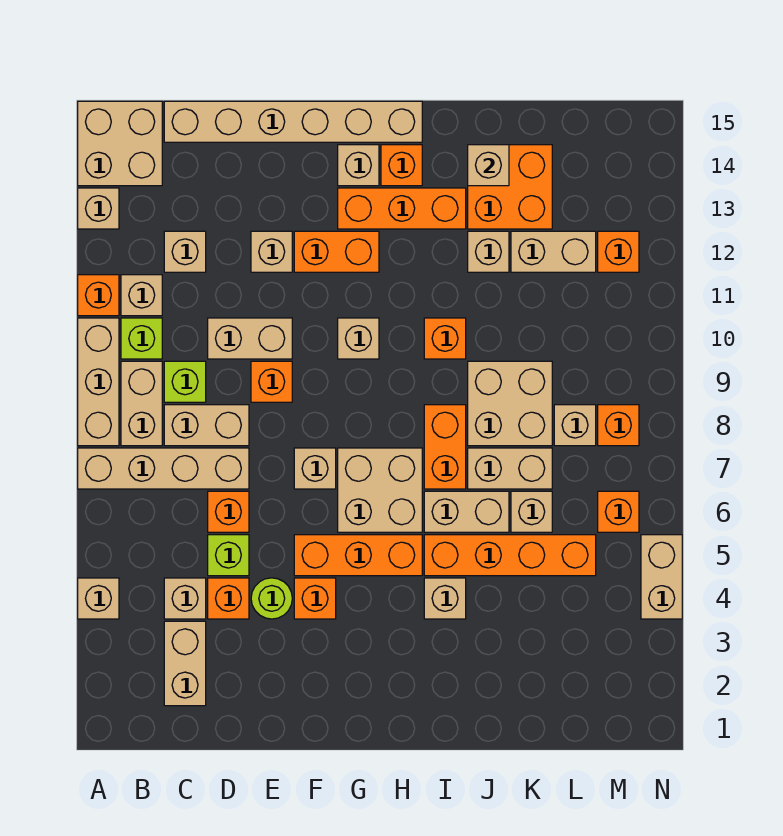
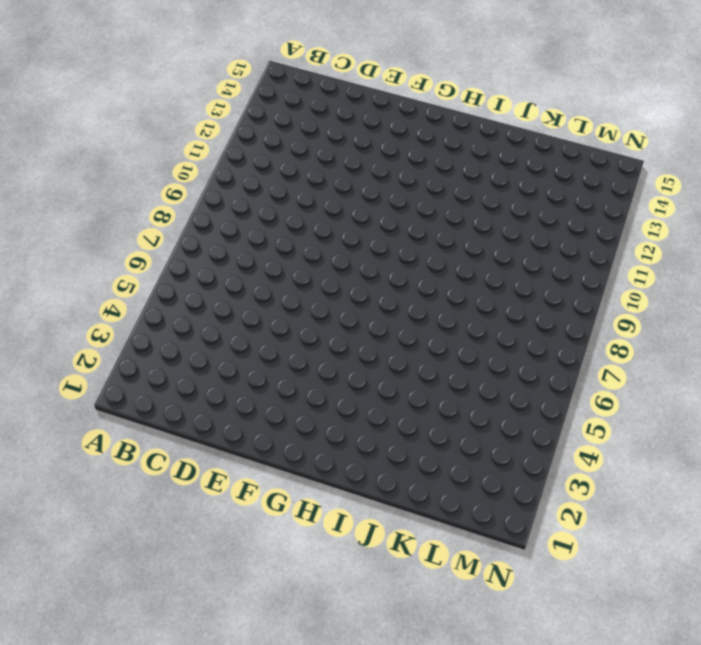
none -> tan 1x1 brick [78,578,119,619]
none -> tan 1x4 brick [78,448,249,489]
none -> tan 1x3 brick [78,318,119,446]
none -> orange 1x1 brick [78,275,119,316]

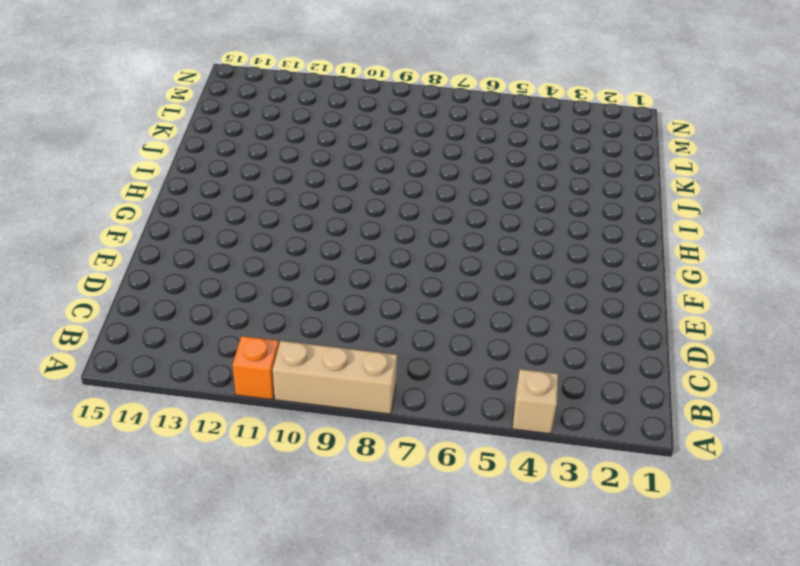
none -> tan 1x4 brick [78,448,249,489]
none -> tan 1x1 brick [78,188,119,229]
none -> tan 2x2 brick [78,101,162,186]
none -> tan 1x2 brick [121,361,162,446]

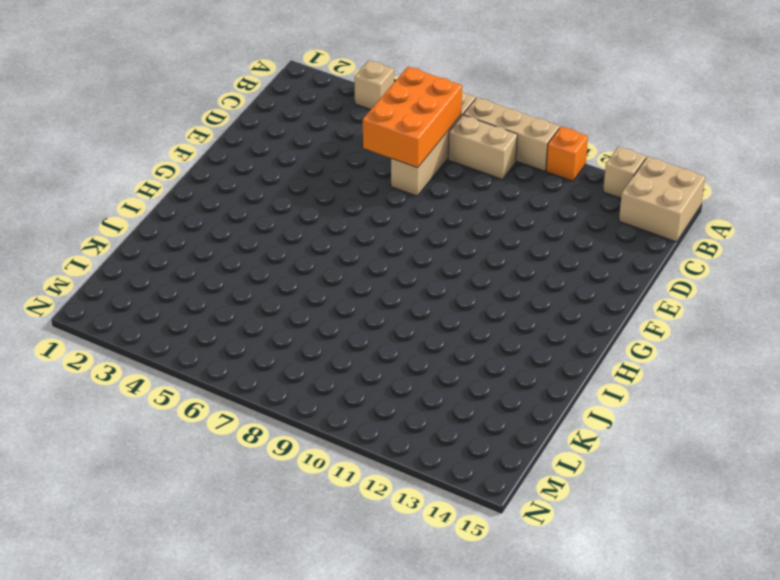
orange 2x3 brick [363,67,462,168] -> none
none -> lime 1x1 brick [121,318,162,359]
none -> tan 1x1 brick [121,275,162,316]
none -> tan 1x2 brick [164,621,206,706]
none -> tan 1x1 brick [164,578,206,619]

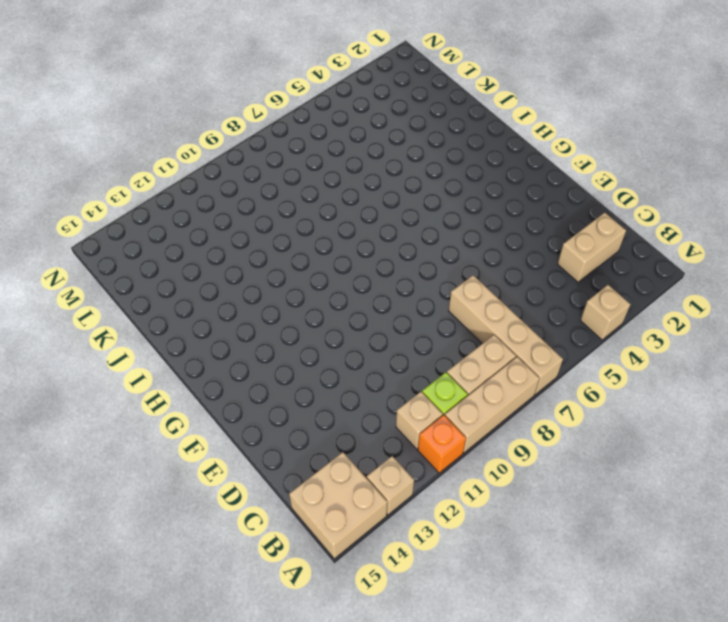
none -> tan 1x1 brick [164,578,206,619]
none -> tan 1x2 brick [164,405,249,446]
none -> lime 1x1 brick [164,361,206,402]
none -> tan 1x1 brick [164,231,206,272]

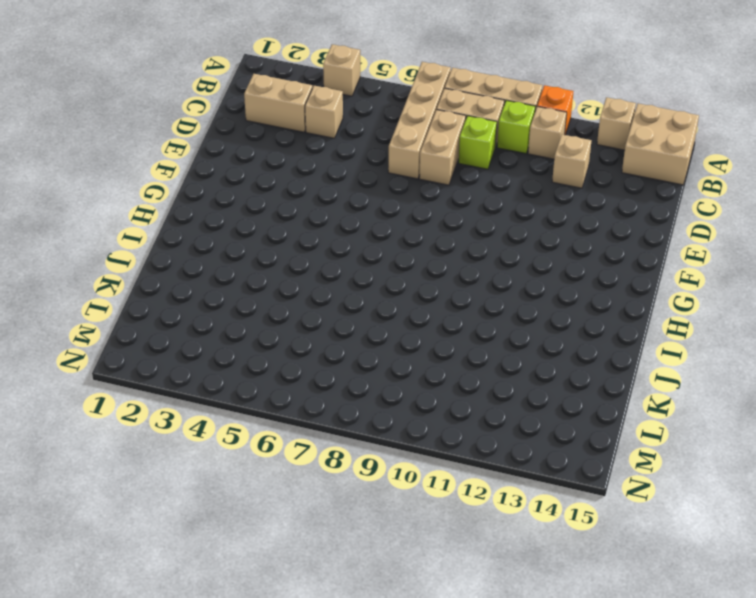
none -> tan 1x6 brick [164,101,422,142]
none -> orange 1x1 brick [208,578,249,619]
none -> lime 1x1 brick [208,535,249,576]
none -> orange 1x1 brick [208,491,249,532]

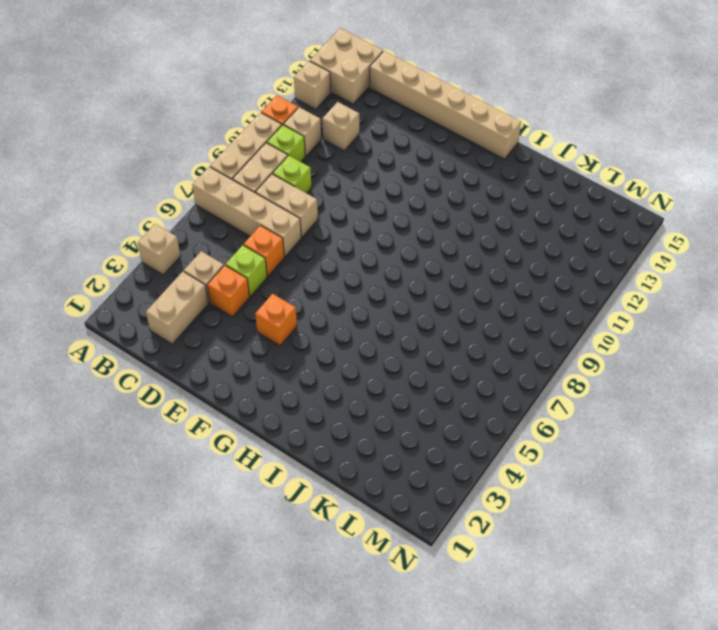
none -> tan 1x2 brick [208,318,292,359]
none -> lime 1x1 round brick [251,578,292,619]
none -> orange 1x1 brick [251,361,292,402]
none -> tan 1x1 brick [251,231,292,272]

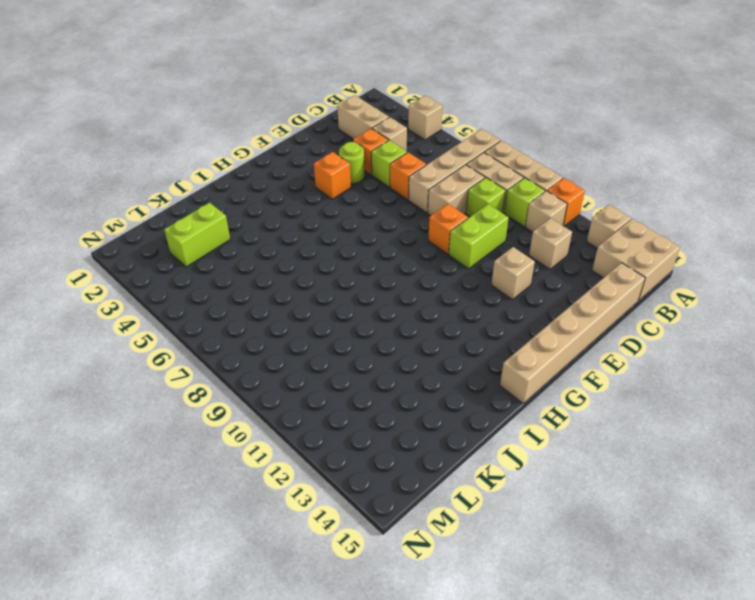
lime 1x2 brick [449,204,509,269] -> tan 1x2 brick [208,318,292,359]
lime 1x2 brick [164,203,230,267] -> none
none -> orange 1x3 brick [294,535,422,576]
none -> tan 1x1 brick [294,448,336,489]
none -> orange 1x2 brick [294,231,379,272]
none -> tan 2x2 brick [338,448,422,532]

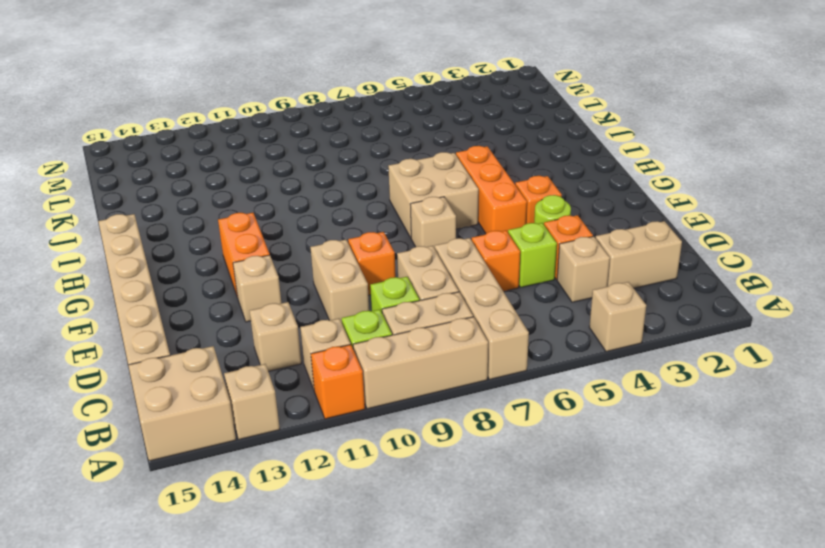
none -> tan 1x1 brick [338,318,379,359]
none -> orange 1x3 brick [338,188,466,229]
none -> tan 1x1 brick [338,145,379,186]
none -> orange 1x1 brick [381,145,422,186]

